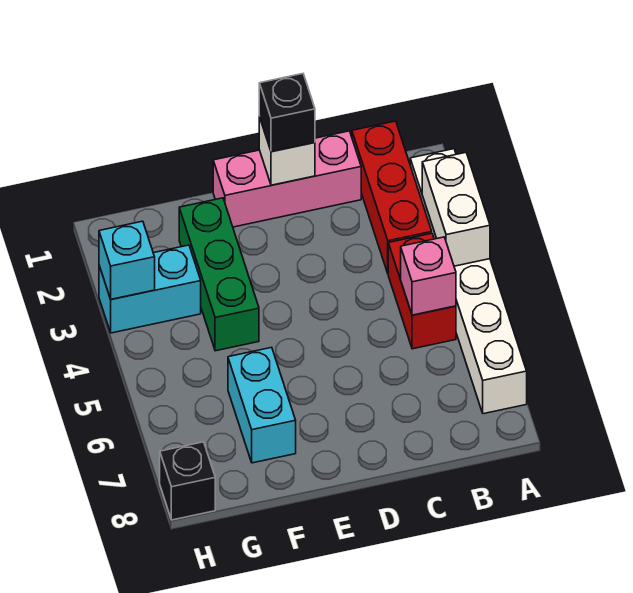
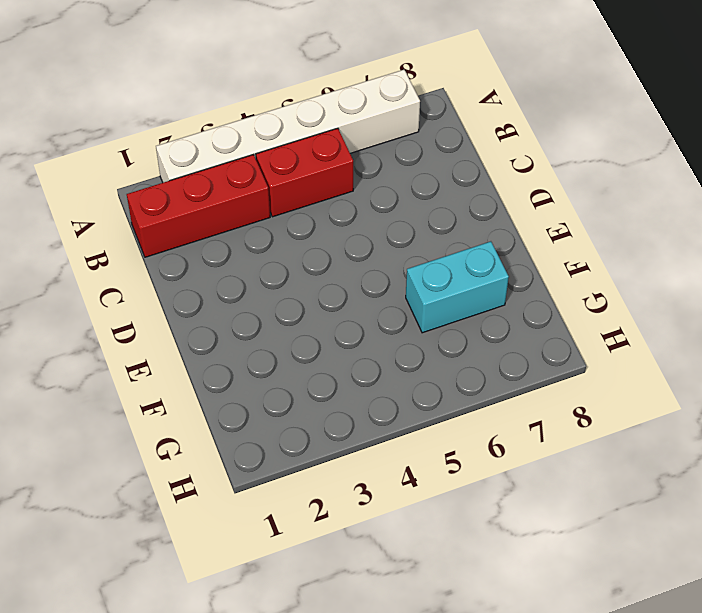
none -> pink 1x3 brick [213,131,361,227]
none -> green 1x3 brick [179,198,259,351]
none -> cyan 1x2 brick [99,245,201,333]

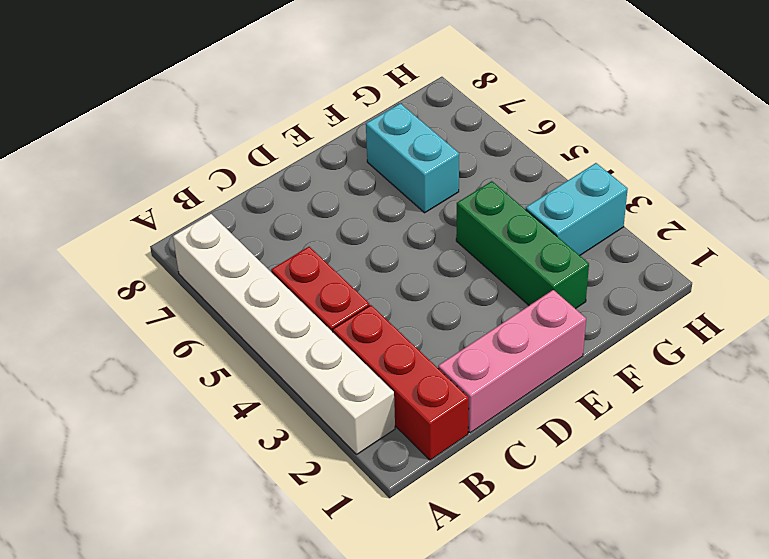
none -> black 1x1 brick [160,442,215,520]
none -> white 1x2 brick [422,153,490,266]
none -> pink 1x1 brick [401,237,456,315]

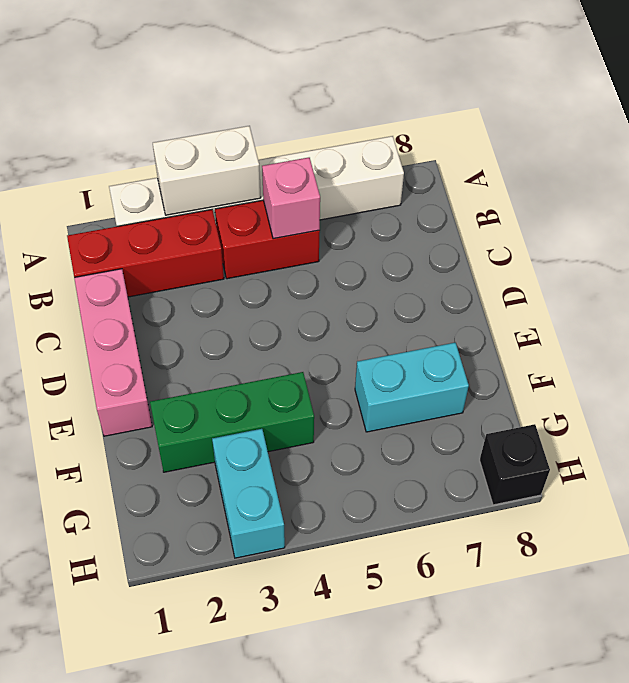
none -> white 1x1 brick [259,117,315,185]
none -> cyan 1x1 brick [99,221,155,299]
none -> black 1x1 brick [259,74,315,152]

